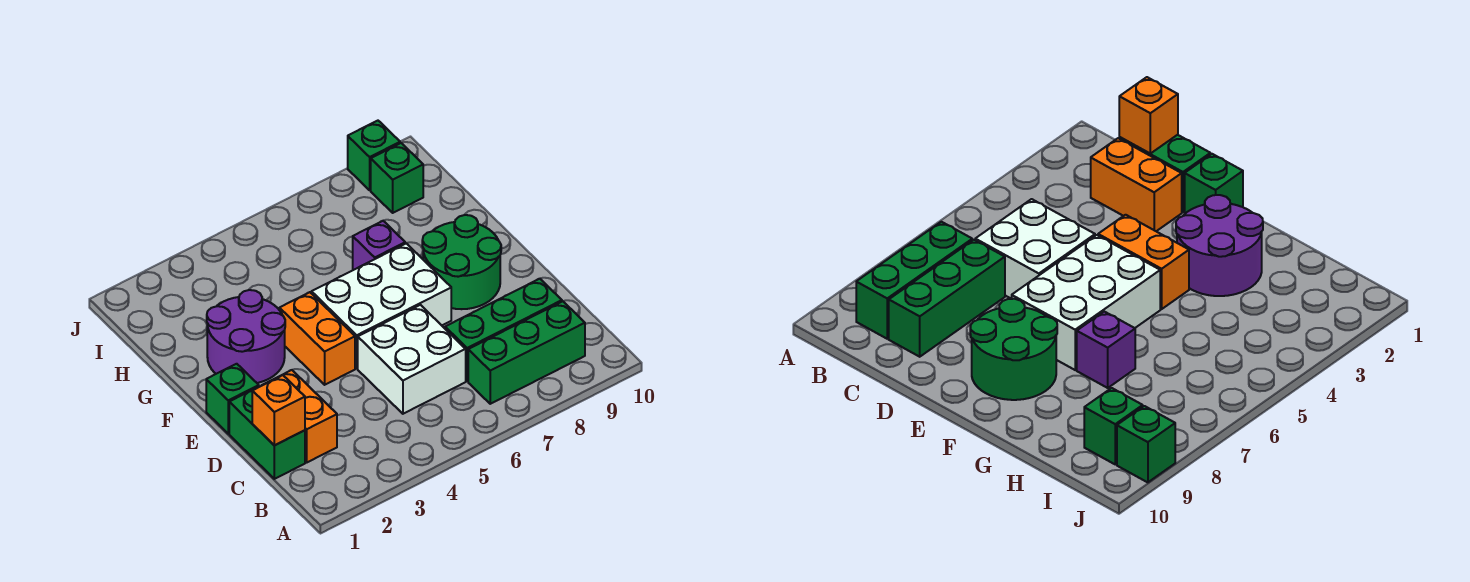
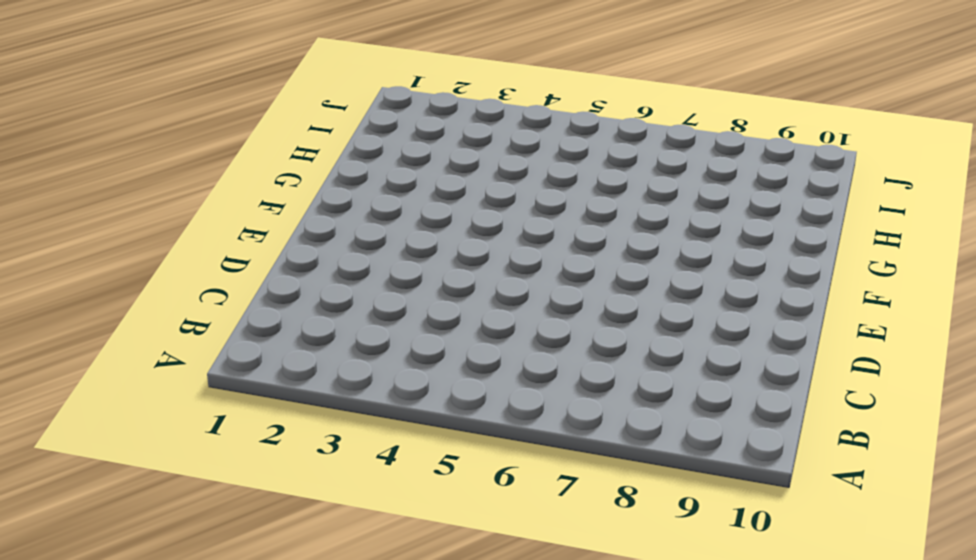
none -> green 1x3 brick [468,301,585,404]
none -> green 1x2 brick [229,386,305,479]
none -> orange 1x2 brick [263,370,337,462]

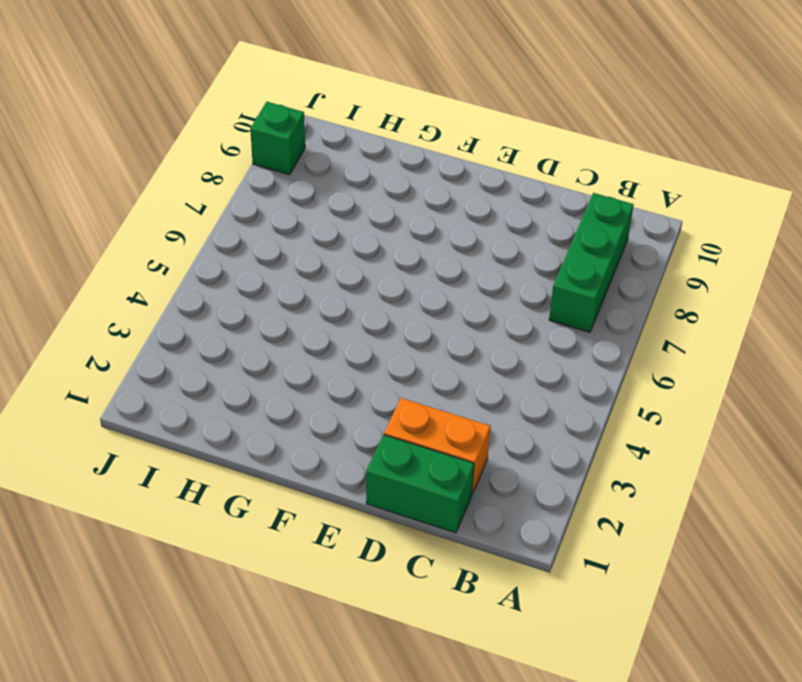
none -> white 2x2 brick [358,305,466,414]
none -> green 1x3 brick [445,279,562,381]
none -> green 1x1 brick [206,364,259,434]

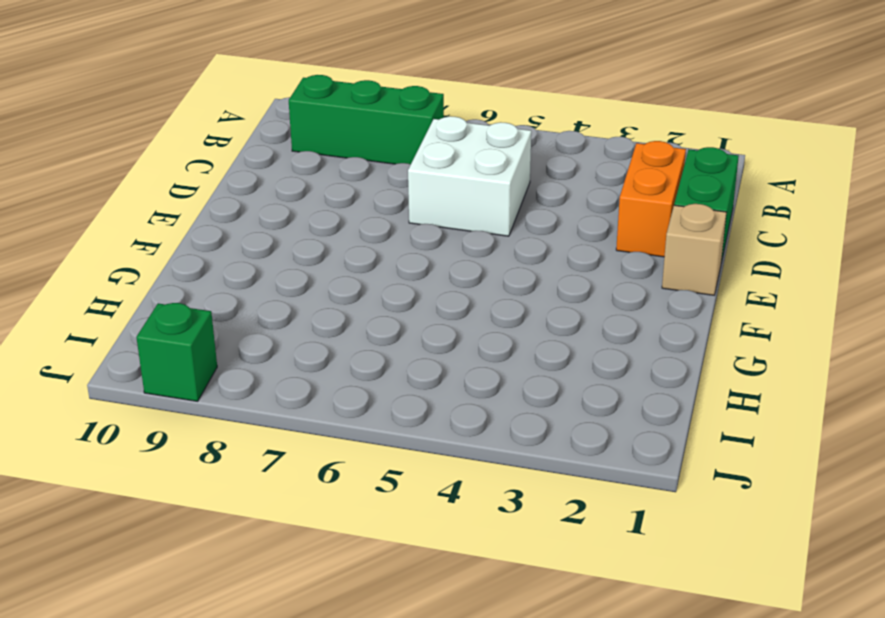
tan 1x1 brick [662,204,726,295] -> green 1x1 brick [206,364,259,434]
none -> green 1x3 brick [445,279,562,381]
none -> orange 1x2 brick [279,292,355,385]
none -> white 2x3 brick [312,243,451,368]

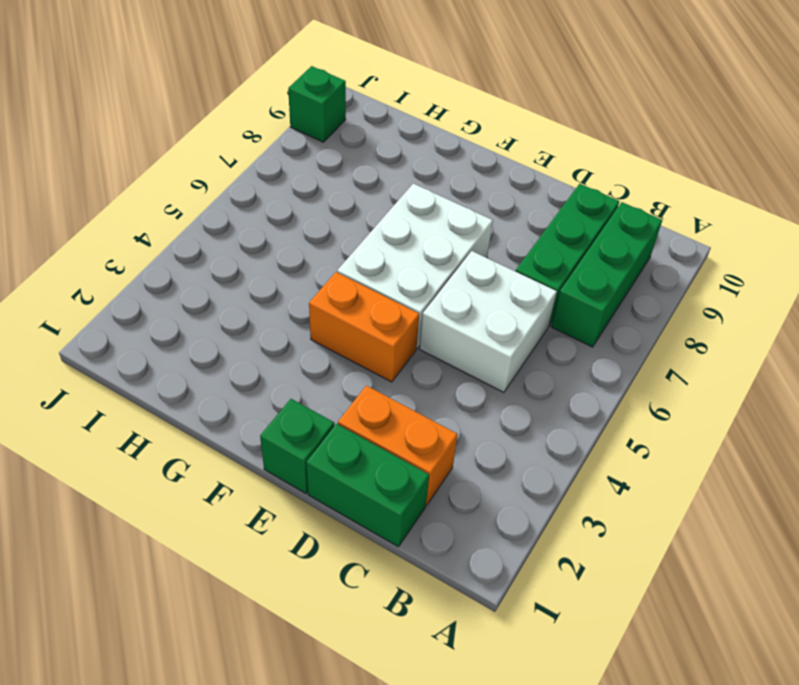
none -> green 2x2 round brick [422,215,501,309]
none -> purple 2x2 round brick [207,290,285,383]
none -> purple 1x1 brick [353,221,406,270]

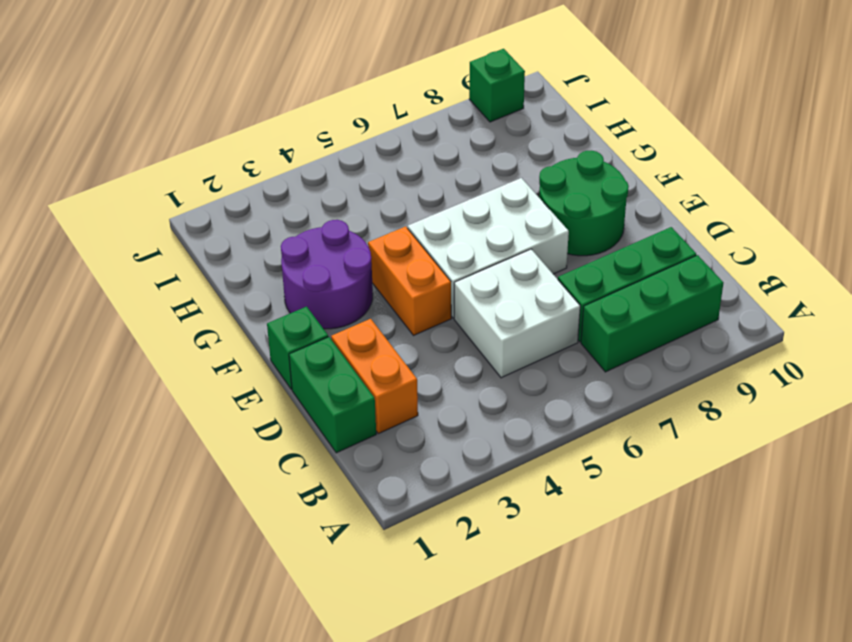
none -> purple 1x1 brick [353,221,406,270]
none -> green 1x1 brick [371,143,423,213]
none -> orange 1x1 brick [252,375,305,445]

